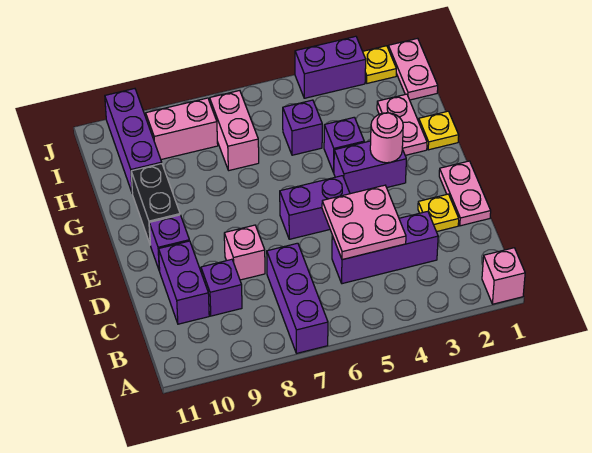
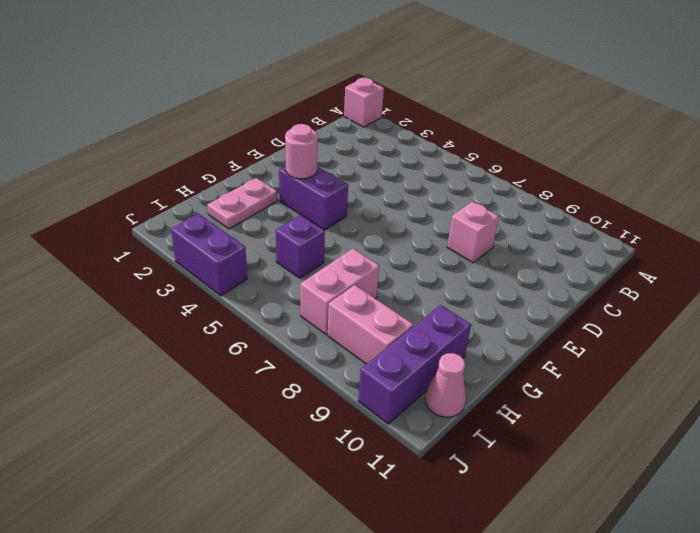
pink 1x1 cone [425,353,466,417] -> none
none -> purple 1x3 brick [267,243,328,353]
none -> purple 1x3 brick [332,211,438,284]
none -> purple 1x1 brick [201,259,242,316]

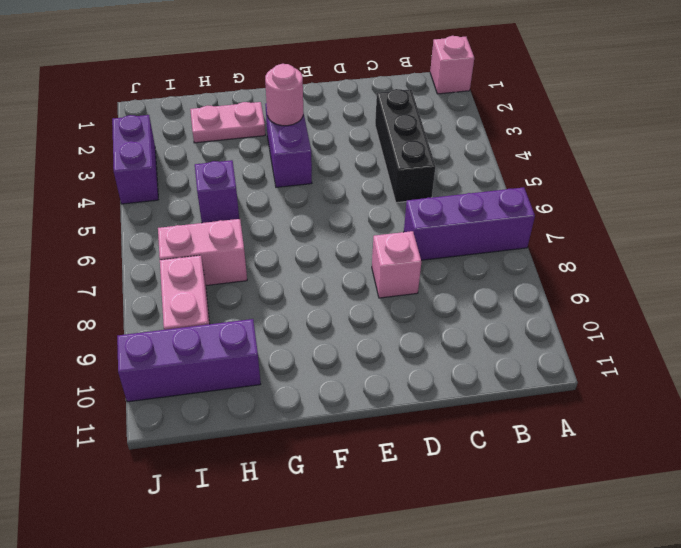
black 1x3 brick [375,89,436,203] -> purple 1x3 brick [332,211,438,284]
none -> purple 1x1 brick [201,259,242,316]
none -> purple 1x2 brick [159,241,209,324]
none -> pink 1x2 plate [439,161,491,226]

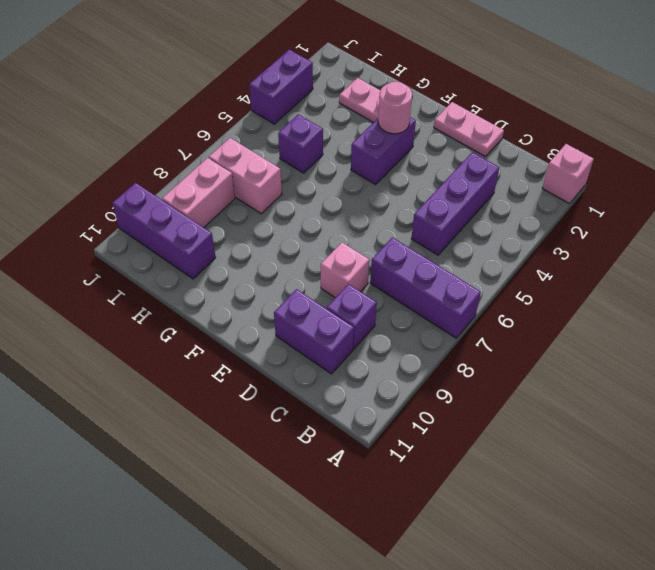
none -> yellow 1x1 plate [418,194,459,232]
none -> purple 1x2 brick [280,176,350,239]
none -> purple 1x1 brick [149,215,189,271]

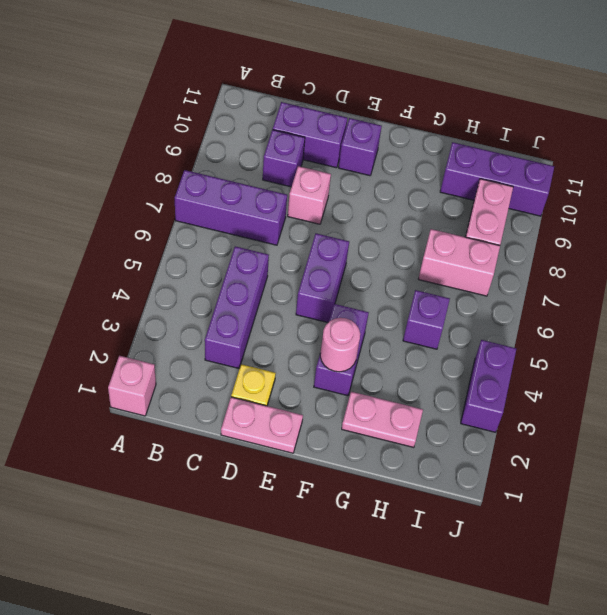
none -> black 1x2 brick [131,164,180,245]
none -> yellow 1x1 plate [419,111,459,150]
none -> purple 1x1 brick [324,117,364,173]

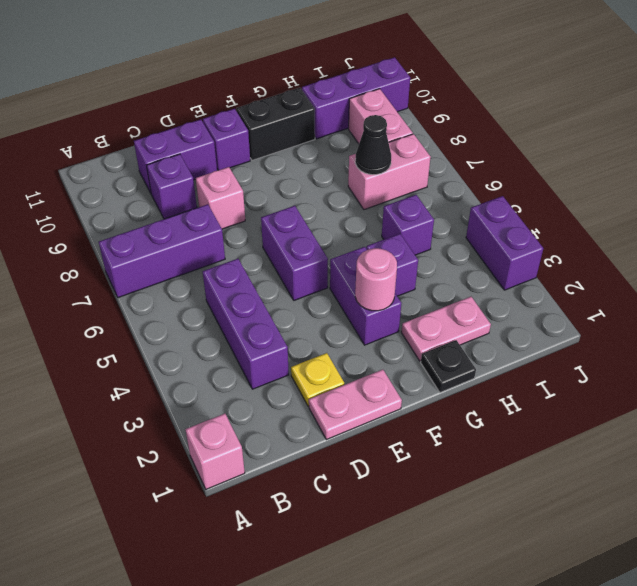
black 1x1 plate [421,340,476,392] -> yellow 1x1 plate [419,111,459,150]
black 1x1 cone [355,115,391,175] -> none
none -> pink 1x2 plate [388,38,438,100]
none -> yellow 1x1 plate [363,46,396,83]
none -> pink 2x2 plate [322,185,406,260]

